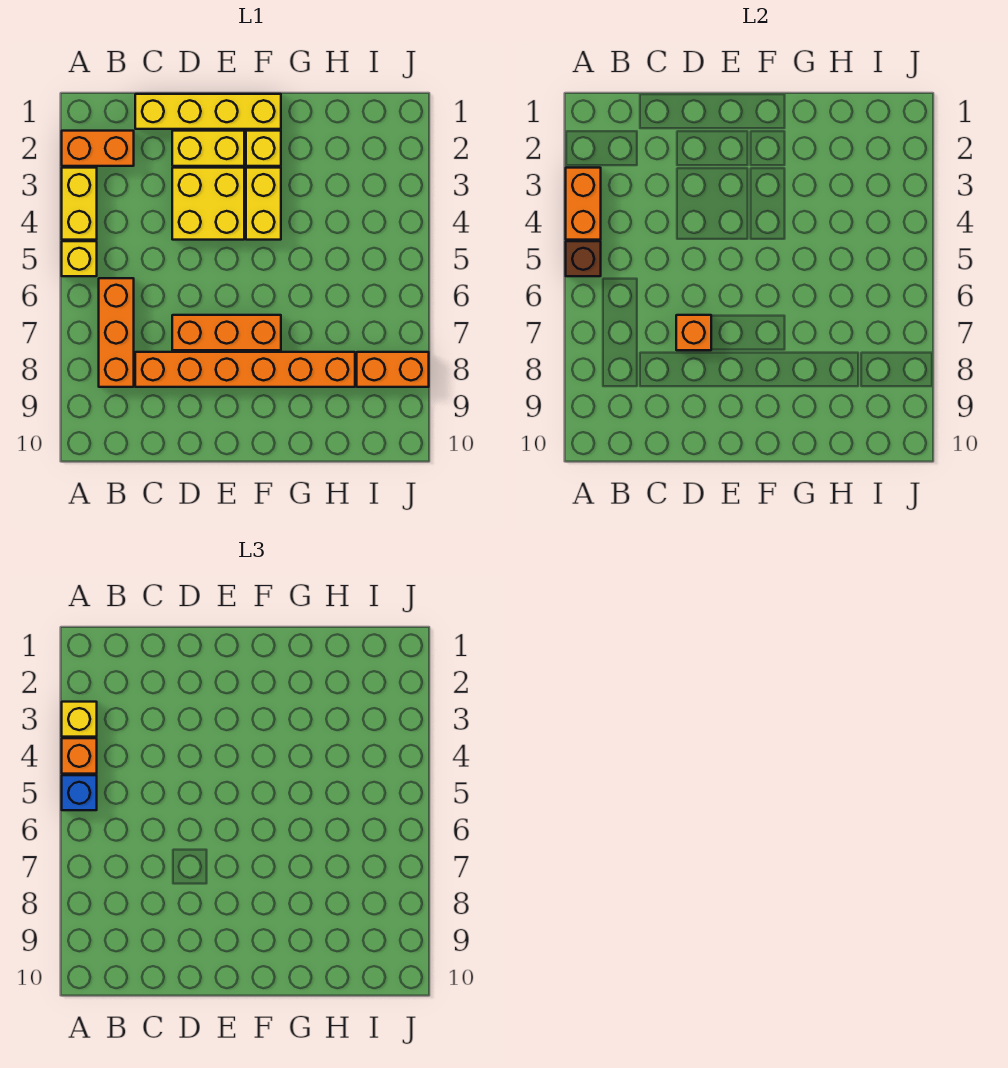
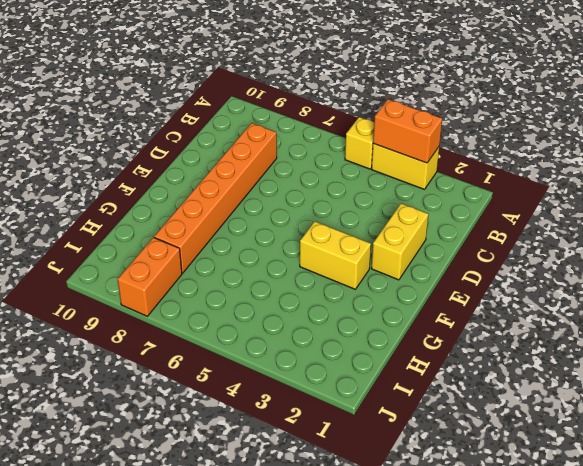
none -> orange 1x2 brick [62,131,134,166]
none -> orange 1x3 brick [99,278,134,387]
none -> yellow 1x4 brick [135,94,281,129]

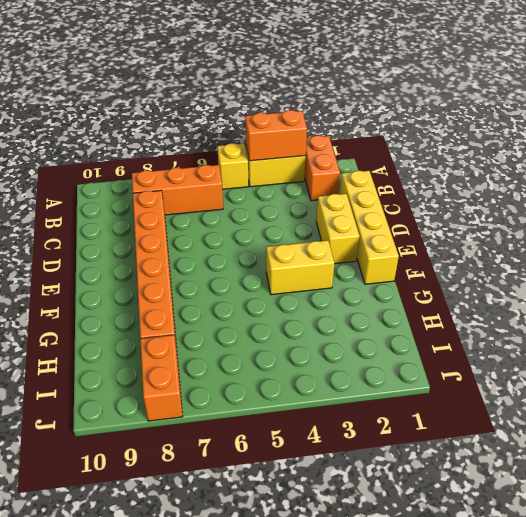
none -> yellow 2x2 brick [172,168,244,240]
none -> orange 1x3 brick [172,315,281,350]
none -> yellow 1x1 brick [246,131,281,166]

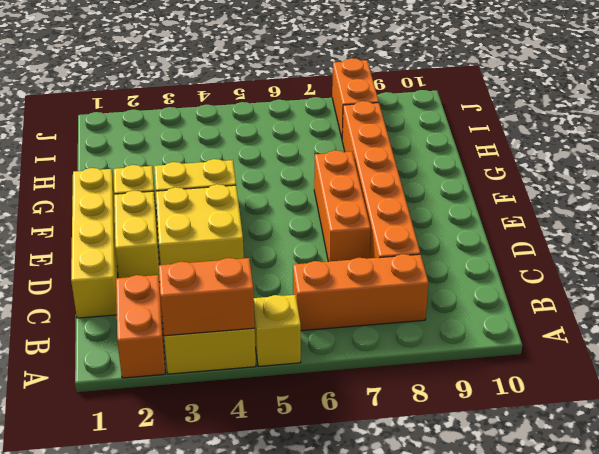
none -> brown 1x1 brick [566,241,601,276]
none -> orange 1x1 brick [676,315,711,350]
none -> yellow 1x1 brick [62,702,97,737]

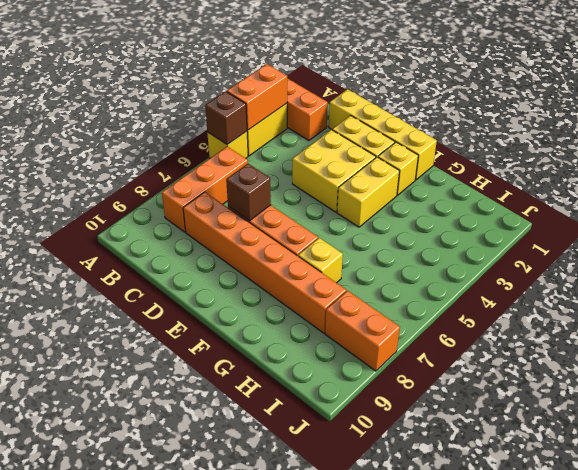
brown 1x1 brick [226,164,271,221] -> orange 1x1 brick [676,315,711,350]
yellow 1x1 brick [298,238,343,283] -> yellow 1x1 brick moved to [62,702,97,737]
none -> orange 1x1 brick [62,738,97,774]
none -> blue 1x1 brick [62,775,97,810]

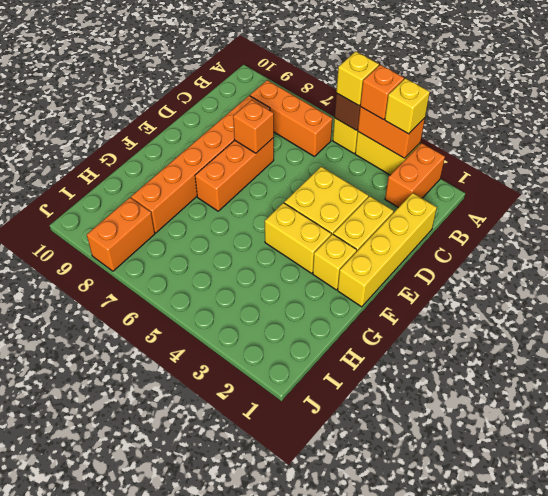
yellow 1x1 brick [336,51,379,106] -> blue 1x1 brick [62,775,97,810]

